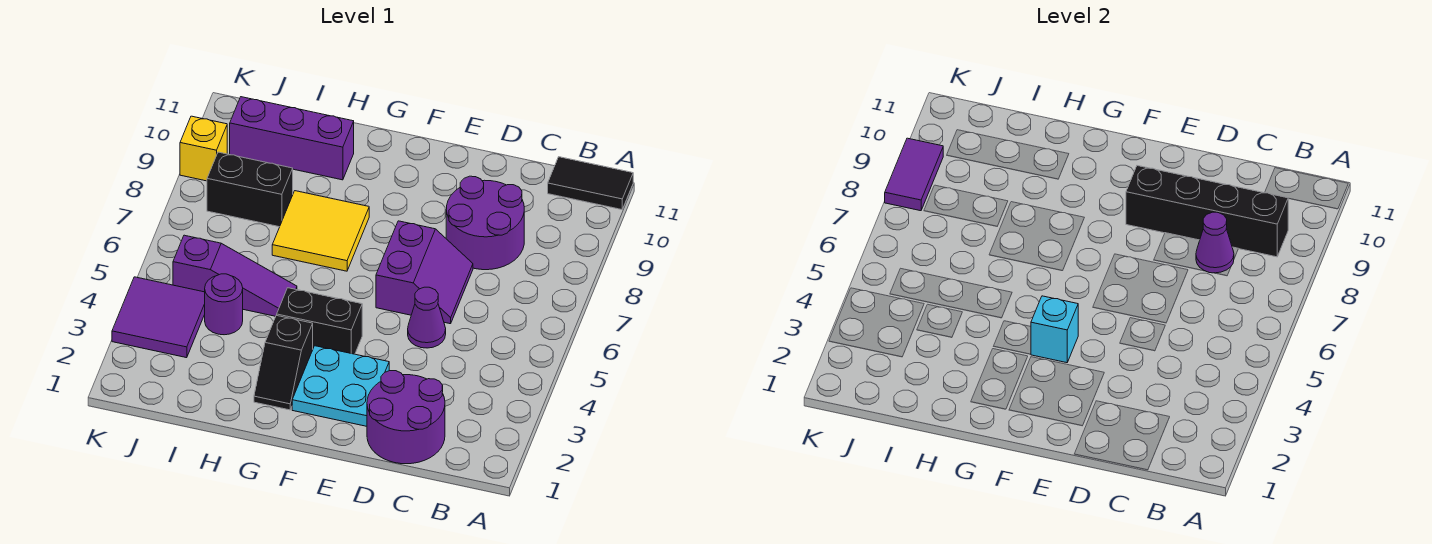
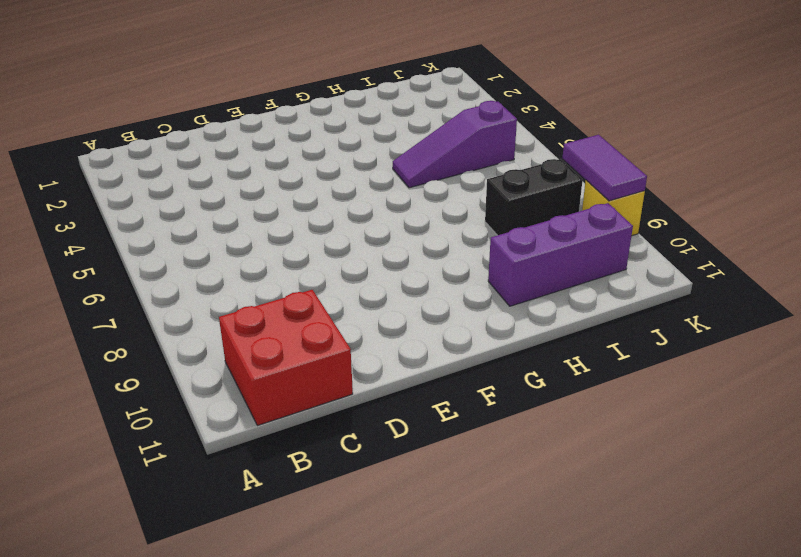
red 2x2 brick [219,290,353,426] -> black 1x2 tile [548,157,633,210]
none -> purple 2x2 round brick [367,371,445,464]
none -> purple 2x2 round brick [446,176,524,270]
none -> purple 1x1 cone [408,287,446,348]

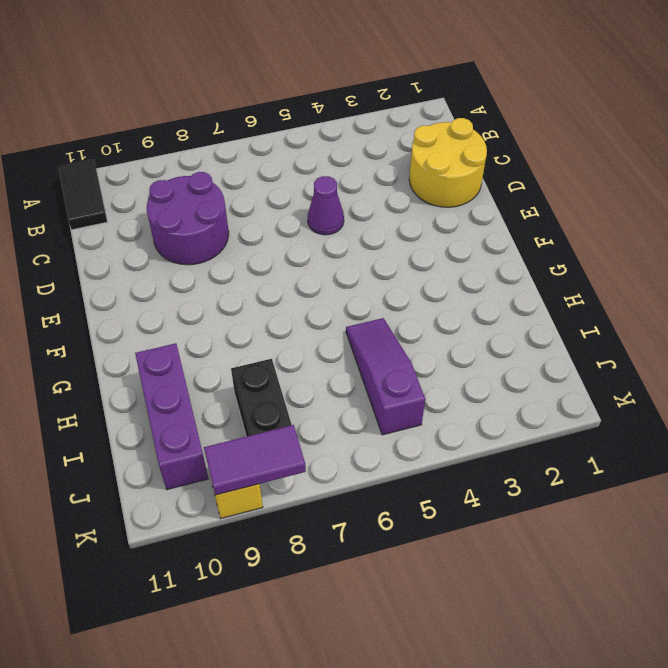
yellow 2x2 round brick [409,118,487,207] -> purple 2x2 round brick [367,371,445,464]
none -> purple 2x2 slope [376,221,473,324]
none -> cyan 2x2 plate [292,346,389,426]
none -> black 1x2 brick [277,288,362,354]

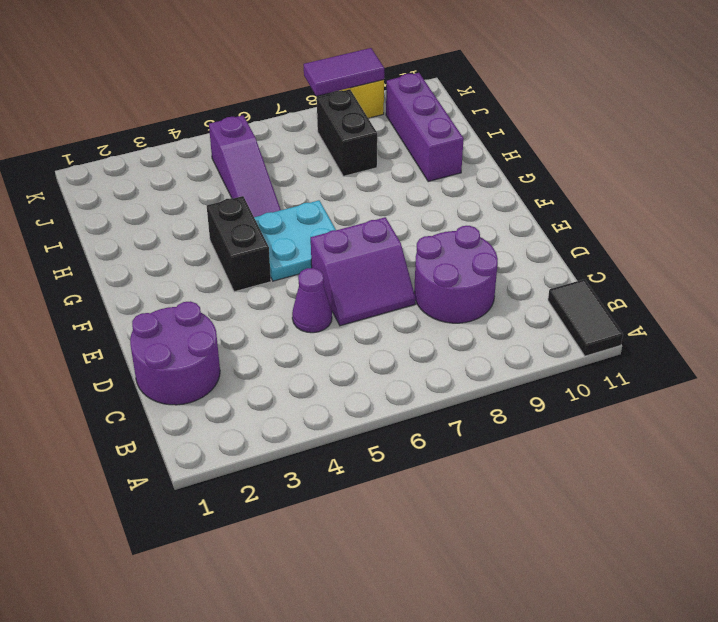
cyan 2x2 plate [254,200,336,281] -> cyan 2x2 plate moved to [292,346,389,426]
none -> black 1x2 slope [254,315,313,410]
none -> yellow 2x2 tile [272,191,369,271]
none -> purple 1x1 round brick [205,274,243,335]

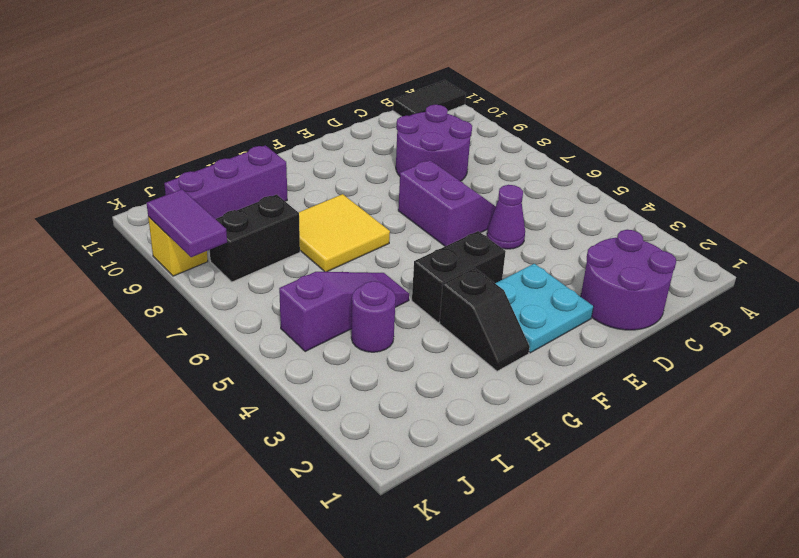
none -> purple 2x2 tile [112,277,205,358]
none -> black 1x4 brick [1126,166,1289,257]
none -> purple 1x1 cone [1196,212,1234,273]

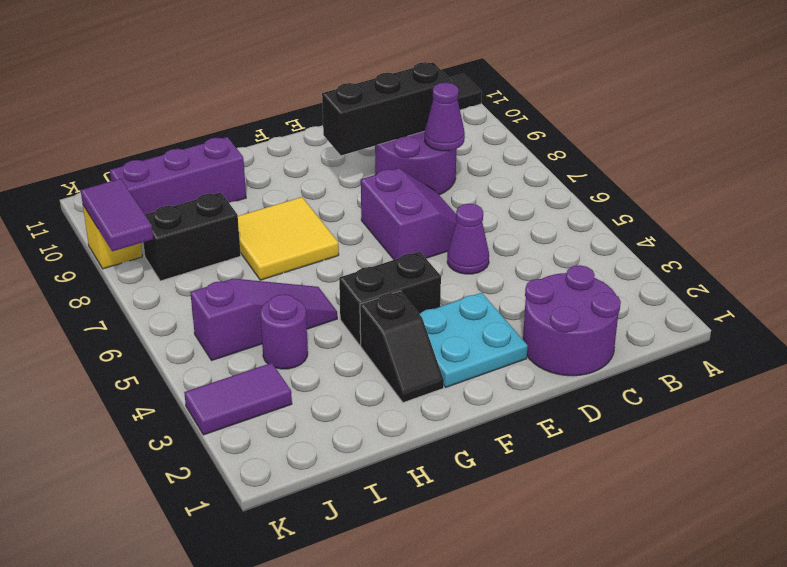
black 1x3 brick [322,62,453,155] -> black 1x4 brick [1126,166,1289,257]
purple 1x2 tile [184,363,292,435] -> purple 2x2 tile [112,277,205,358]
none -> cyan 1x1 brick [1031,296,1078,363]

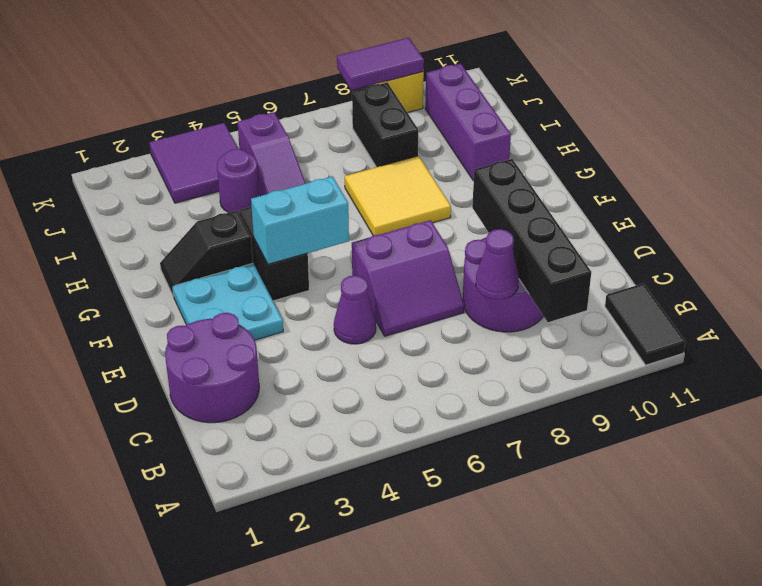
cyan 1x2 brick [251,176,349,264] -> cyan 1x1 brick [1031,296,1078,363]

